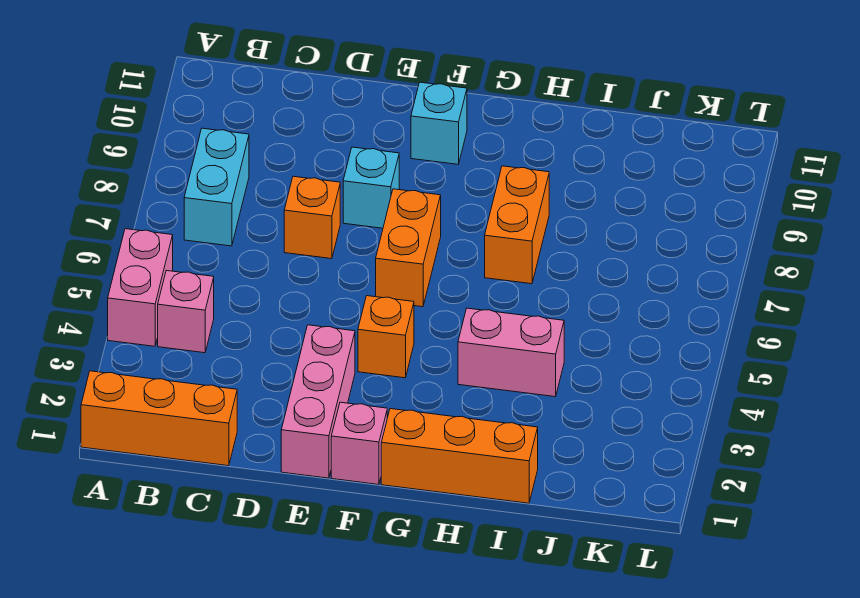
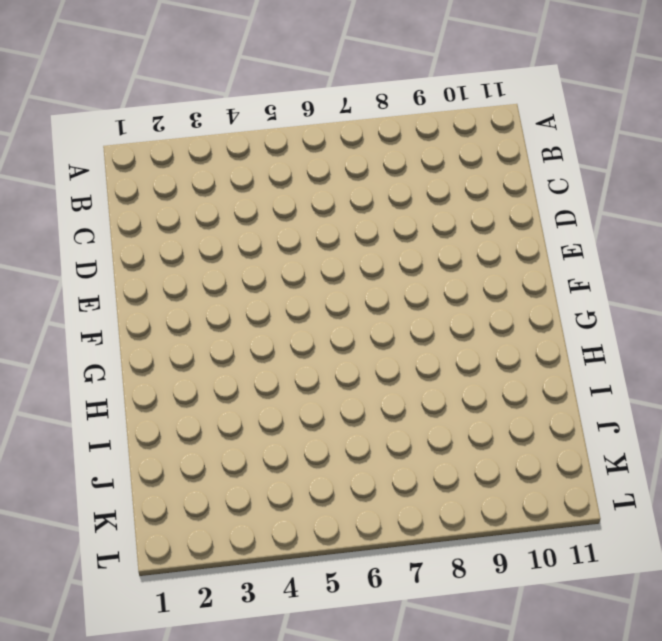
none -> orange 1x3 brick [81,371,237,466]
none -> pink 1x2 brick [108,229,173,346]
none -> pink 1x1 brick [158,271,214,353]

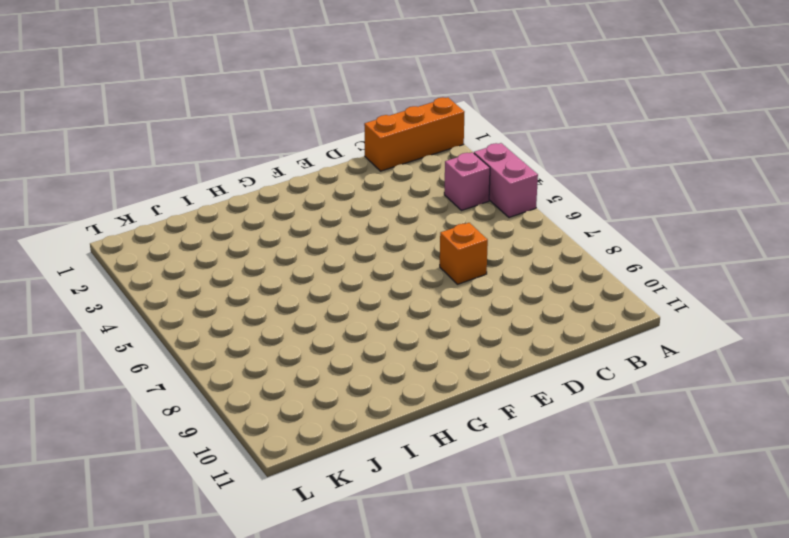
none -> cyan 1x2 brick [184,128,249,246]
none -> pink 1x3 brick [281,325,355,478]
none -> cyan 1x1 brick [343,147,399,228]

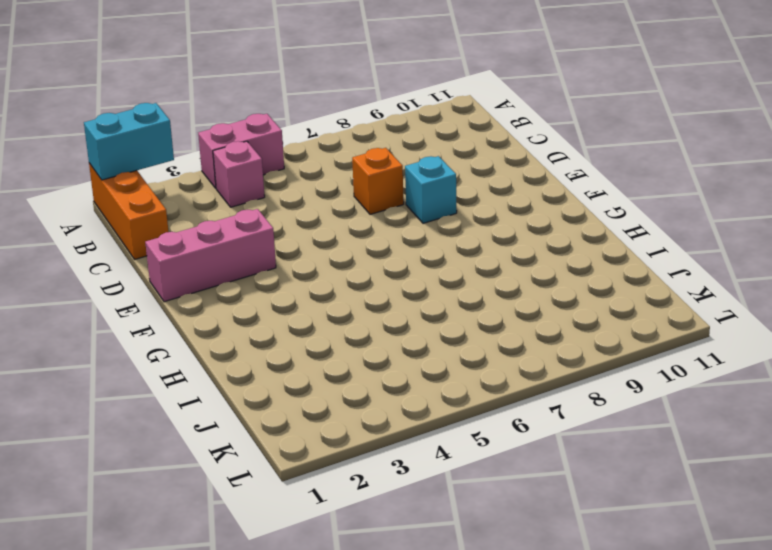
cyan 1x2 brick [84,103,174,180] -> cyan 1x2 brick moved to [184,128,249,246]
none -> pink 1x1 brick [331,402,387,485]
none -> orange 1x1 brick [358,296,414,378]
none -> orange 1x2 brick [376,189,441,307]

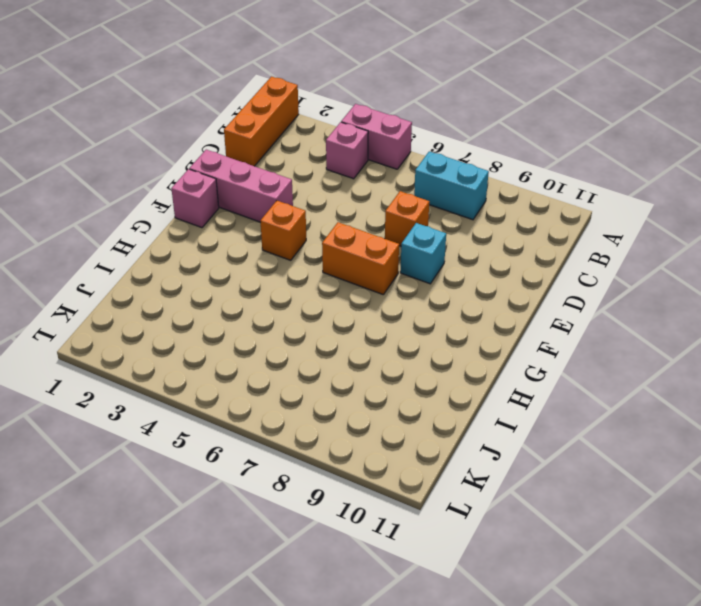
none -> cyan 1x1 brick [411,82,467,164]
none -> orange 1x3 brick [381,409,538,503]
none -> pink 1x2 brick [458,308,564,397]

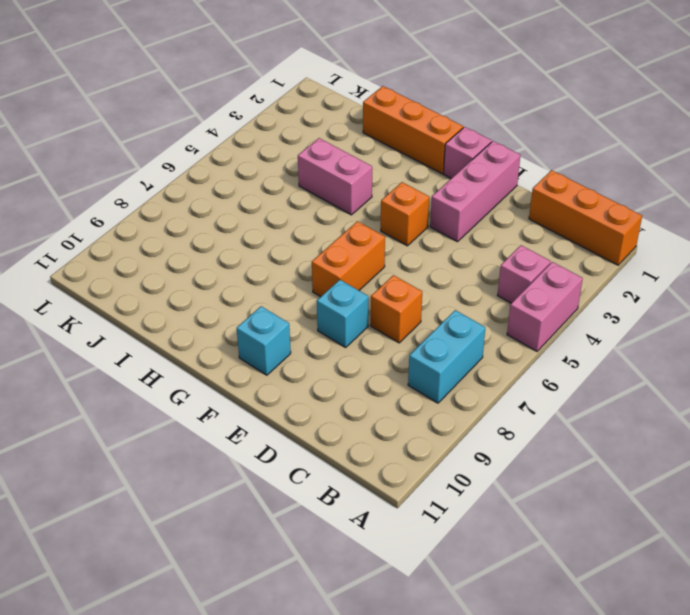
none -> orange 1x2 brick [485,166,549,284]

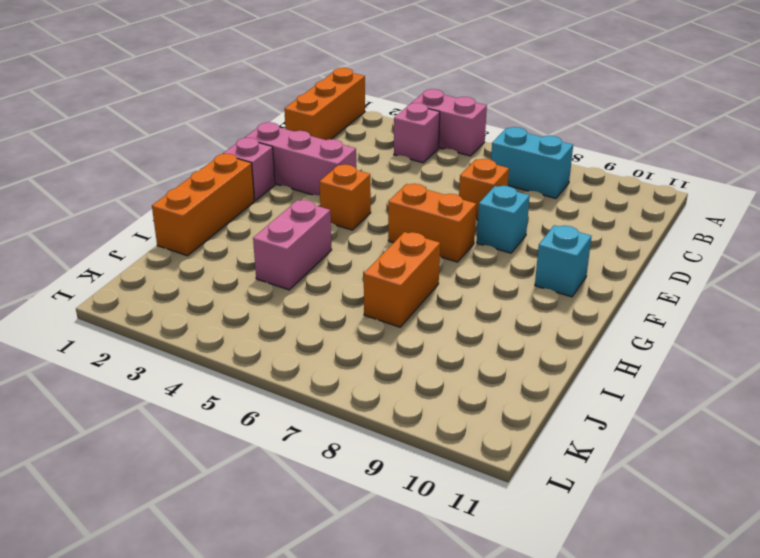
orange 1x2 brick [364,232,440,327] -> orange 1x2 brick turned to [485,166,549,284]

